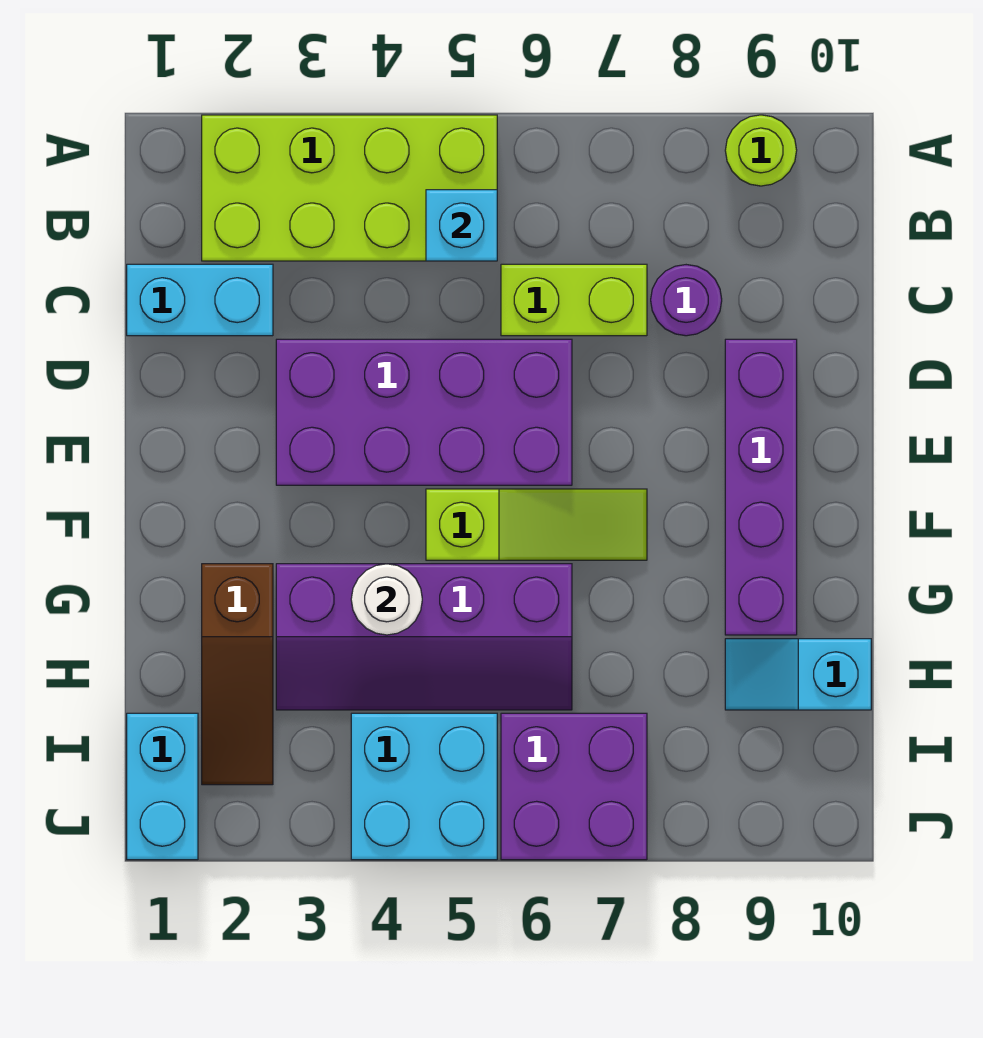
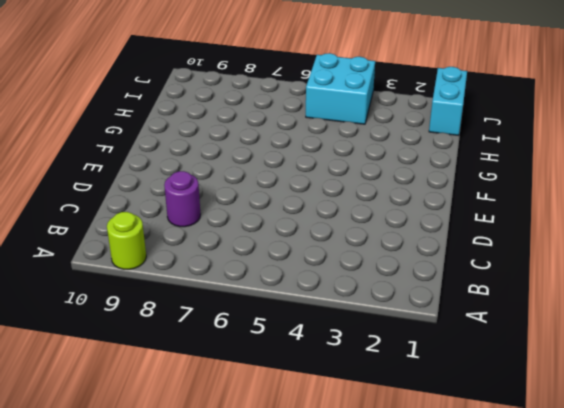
none -> lime 2x4 brick [202,115,497,261]
none -> cyan 1x2 brick [127,264,273,336]
none -> lime 1x2 brick [501,264,647,336]

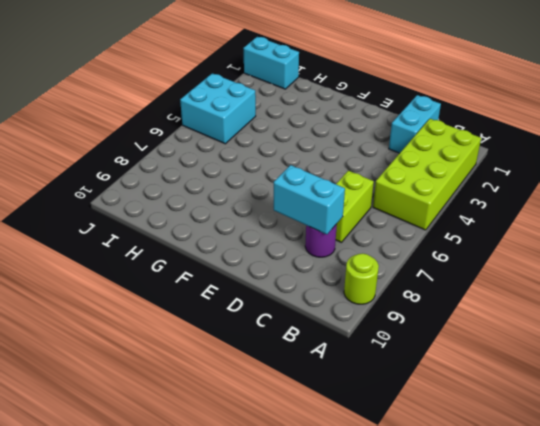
cyan 1x2 brick [274,165,345,234] -> none
none -> purple 2x4 brick [276,339,572,485]
none -> purple 1x4 brick [725,339,797,635]
none -> lime 1x3 slope [426,489,647,560]

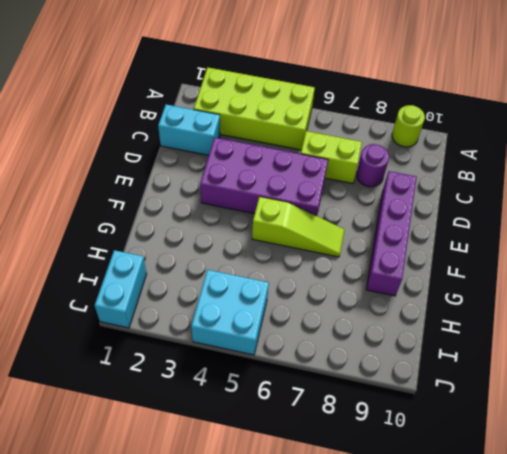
none -> brown 1x3 slope [202,564,273,785]
none -> purple 2x4 slope [276,564,572,710]
none -> cyan 1x2 slope [725,639,871,710]

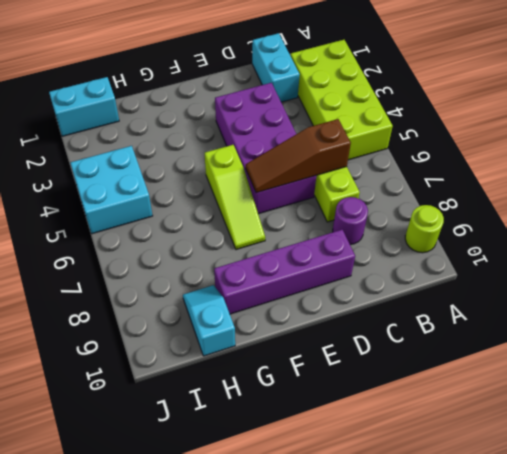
brown 1x3 slope [246,119,351,193] -> brown 1x3 slope moved to [202,564,273,785]
none -> purple 2x4 slope [276,564,572,710]
none -> purple 2x2 brick [501,713,647,860]
none -> cyan 1x1 brick [426,190,497,261]

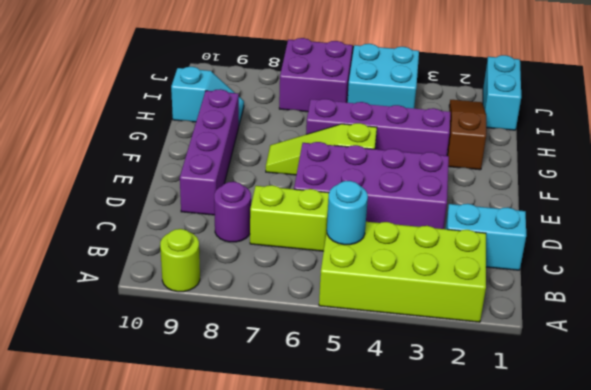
cyan 1x1 round brick [327,181,368,245] -> cyan 1x1 brick [426,190,497,261]
none -> white 1x1 round brick [351,564,422,635]

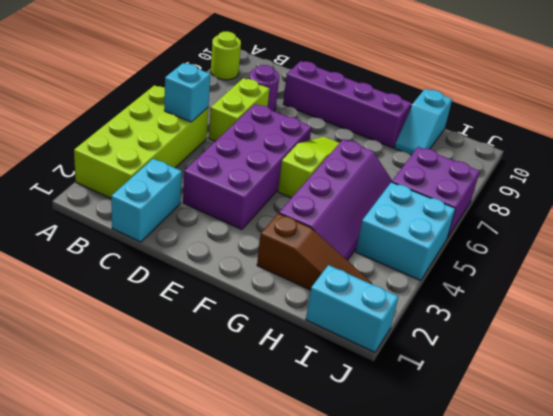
none -> white 1x1 round brick [351,564,422,635]

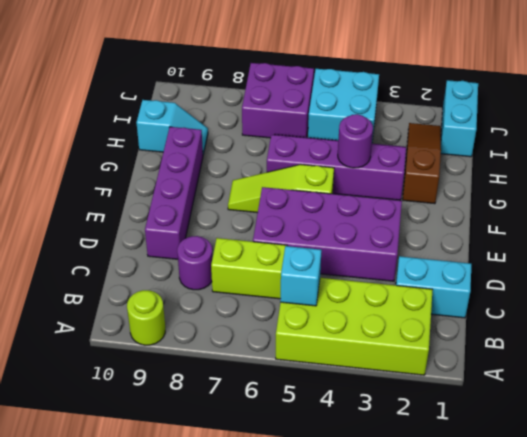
purple 1x1 round brick [338,114,373,168] -> white 1x1 round brick [351,564,422,635]

